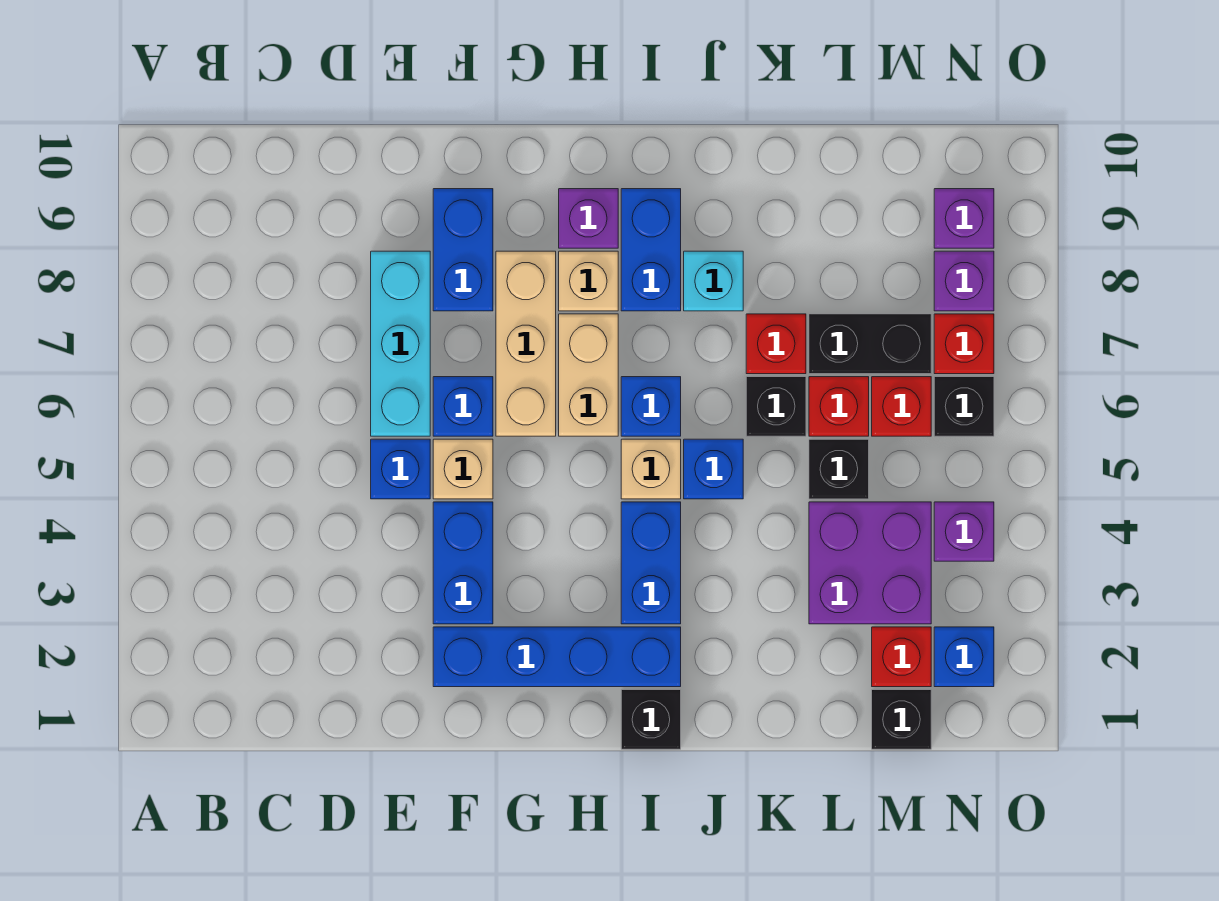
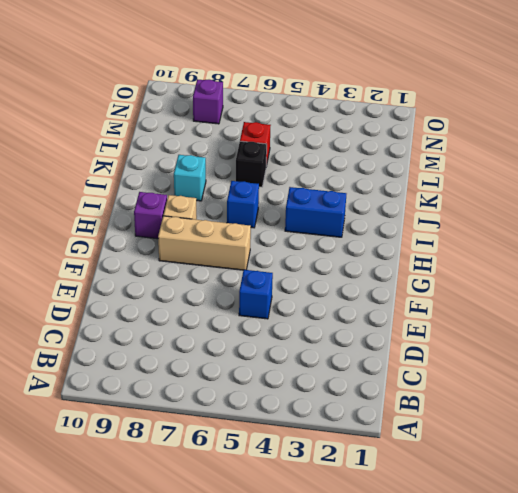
none -> cyan 1x3 brick [371,251,430,436]
none -> blue 1x4 brick [433,627,681,687]
none -> blue 1x2 brick [433,502,493,624]
none -> tan 1x1 brick [433,439,493,499]

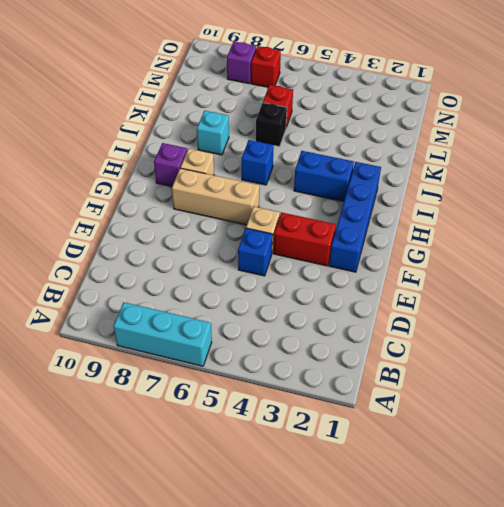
cyan 1x3 brick [113,302,212,366] -> cyan 1x3 brick moved to [371,251,430,436]
red 1x2 brick [273,212,336,266] -> blue 1x2 brick [433,502,493,624]
none -> blue 1x1 brick [433,377,493,436]
none -> blue 1x2 brick [433,189,493,311]
none -> tan 1x2 brick [559,314,618,436]
none -> black 1x1 brick [621,690,681,749]

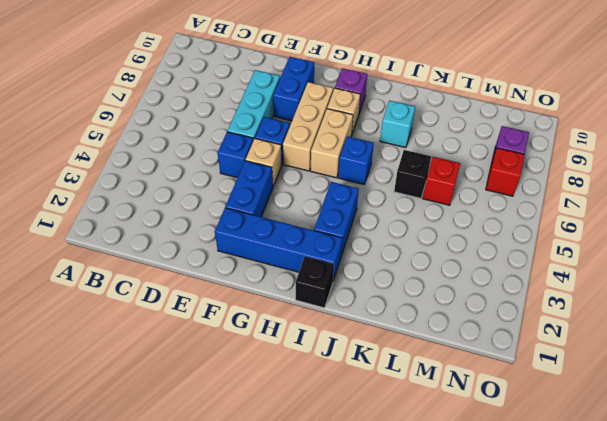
none -> tan 1x1 brick [621,439,681,499]
none -> blue 1x2 brick [621,189,681,311]
none -> blue 1x1 brick [684,439,743,499]
none -> red 1x1 brick [746,314,806,374]

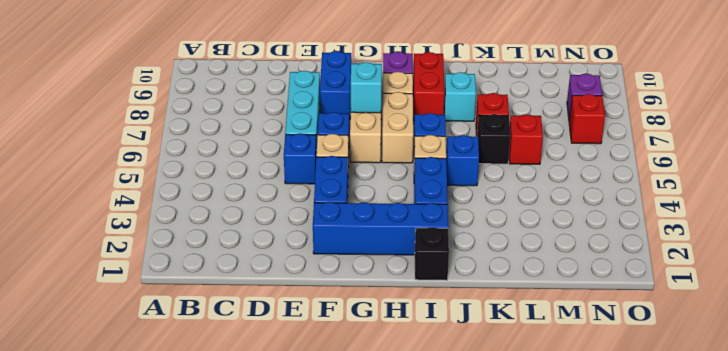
cyan 1x1 brick [351,62,382,113] -> none
red 1x2 brick [413,52,444,119] -> blue 1x2 brick [621,189,681,311]
none -> purple 2x2 brick [809,502,931,624]
none -> black 1x1 brick [809,439,869,499]
none -> black 1x2 brick [809,314,931,374]
none -> black 1x1 brick [872,690,931,749]

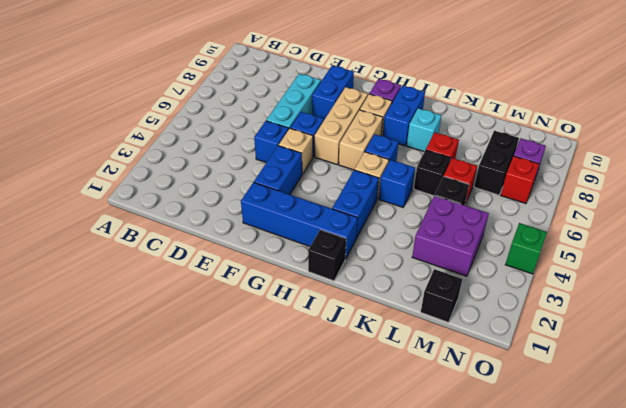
black 1x2 brick [474,131,519,195] -> black 1x2 brick turned to [809,314,931,374]
green 1x1 brick [505,223,547,274] -> none
none -> red 1x1 brick [872,627,931,687]
none -> red 1x1 brick [872,377,931,436]
none -> blue 1x1 brick [934,627,994,687]
none -> purple 1x1 brick [934,502,994,561]

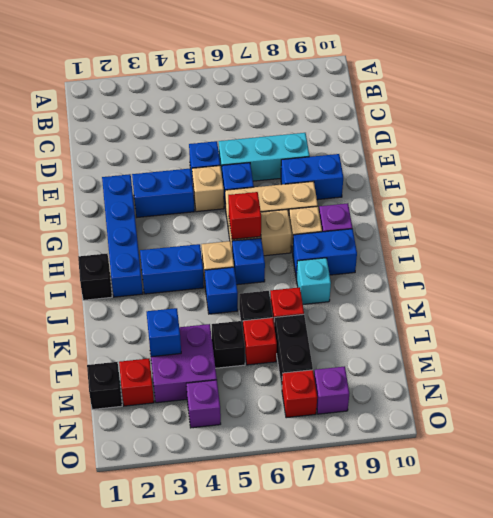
red 1x1 brick [228,192,261,239] -> red 1x1 brick moved to [872,377,931,436]
blue 1x1 brick [147,308,181,357] -> blue 1x1 brick moved to [934,627,994,687]
none -> black 1x1 brick [934,377,994,436]
none -> purple 1x1 brick [934,189,994,248]

